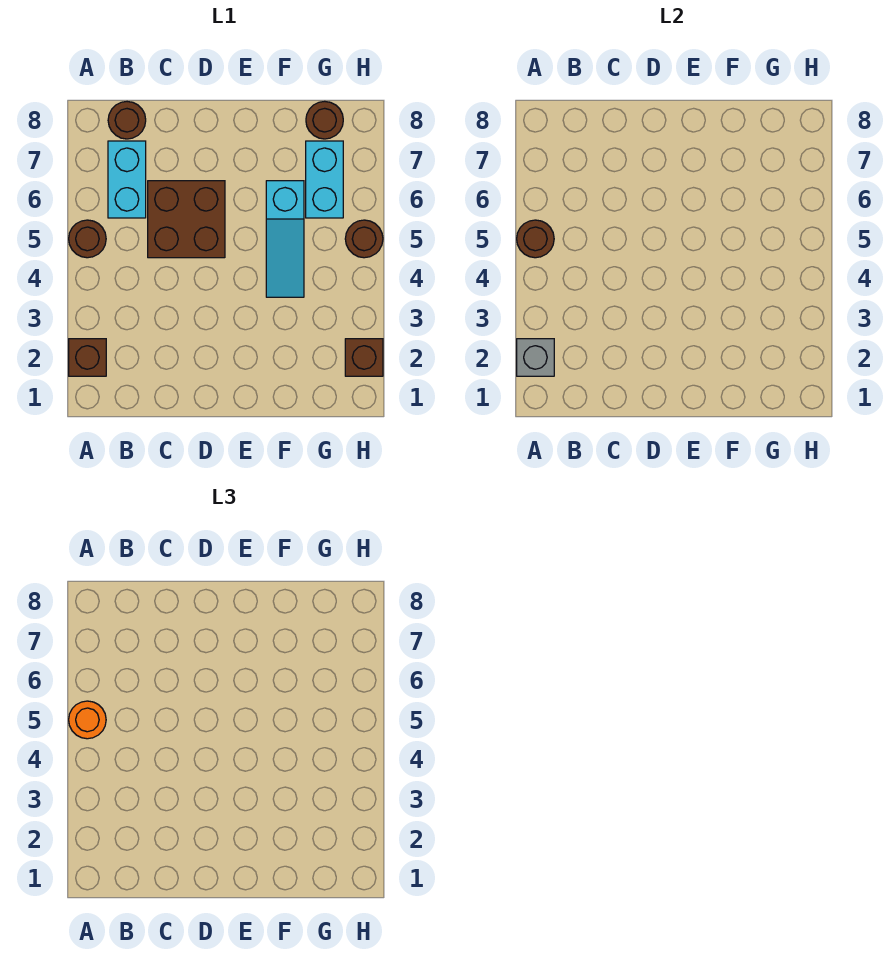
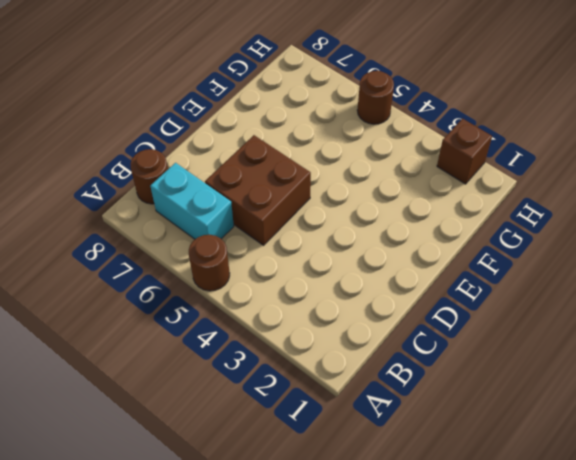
none -> brown 1x1 brick [69,339,106,376]
none -> cyan 1x3 slope [266,181,304,297]
none -> cyan 1x2 brick [306,141,343,218]

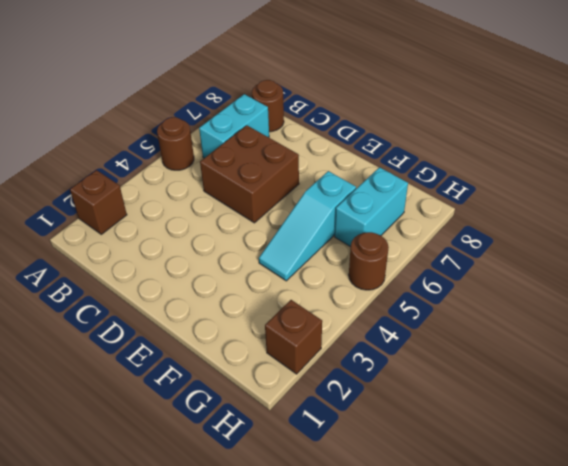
none -> brown 1x1 round brick [306,101,343,139]
none -> grey 1x1 brick [517,339,554,376]
none -> brown 1x1 round brick [517,220,554,258]

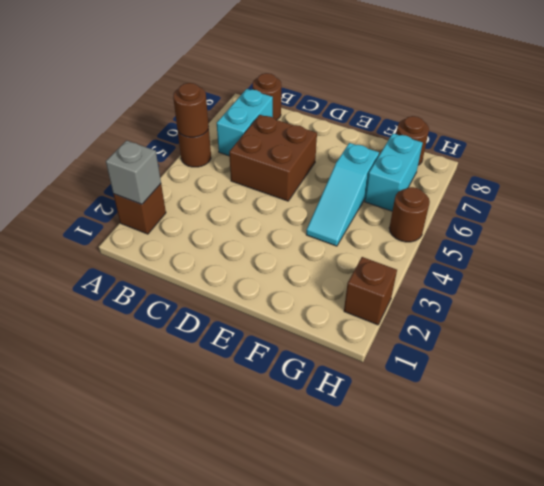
none -> orange 1x1 round brick [69,701,106,739]

